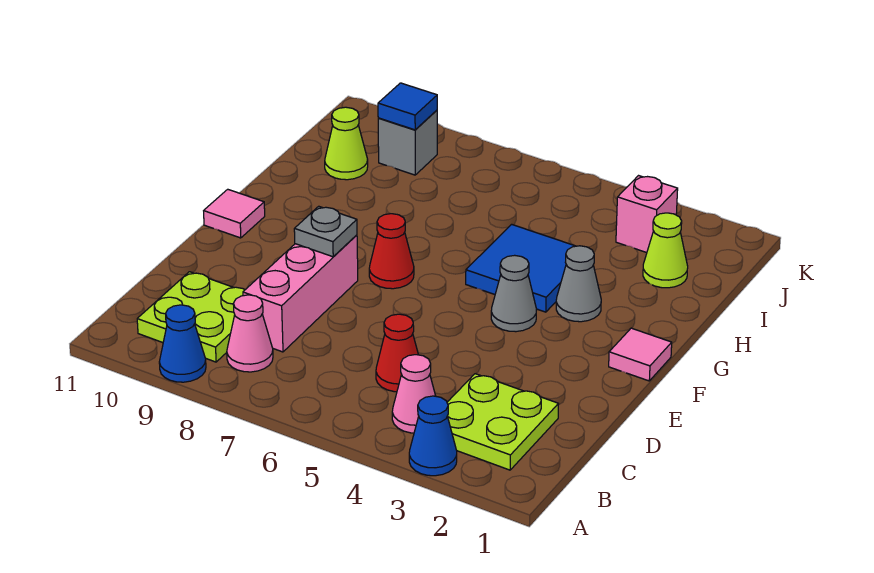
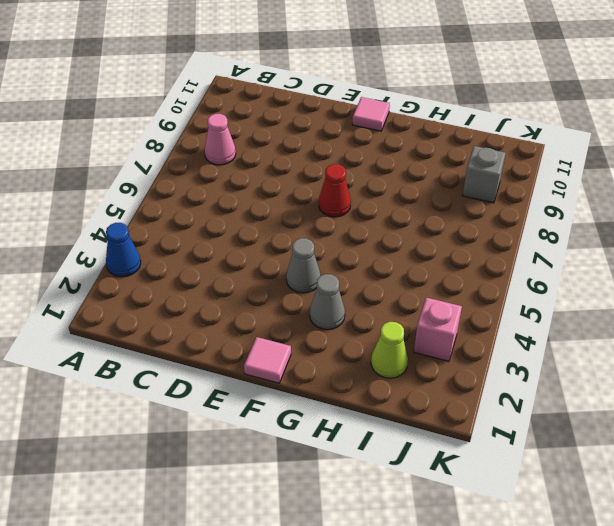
none -> blue 1x1 cone [159,305,206,382]
none -> lime 2x2 plate [447,374,558,470]
none -> pink 1x1 cone [392,355,436,433]

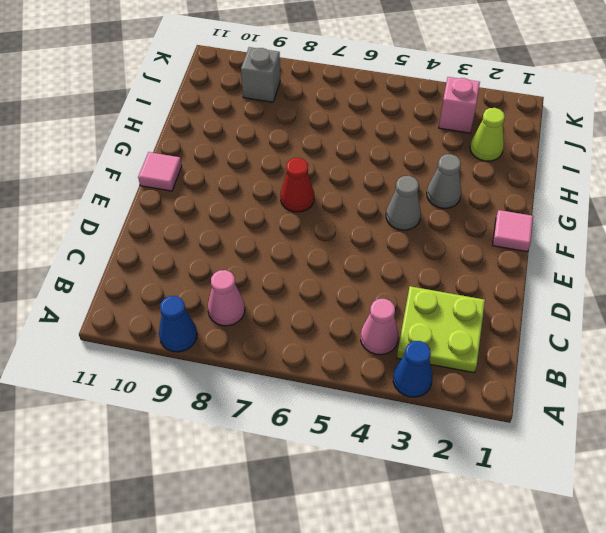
none -> lime 2x2 plate [137,272,245,362]
none -> red 1x1 cone [376,314,418,392]
none -> pink 1x3 brick [243,235,358,352]

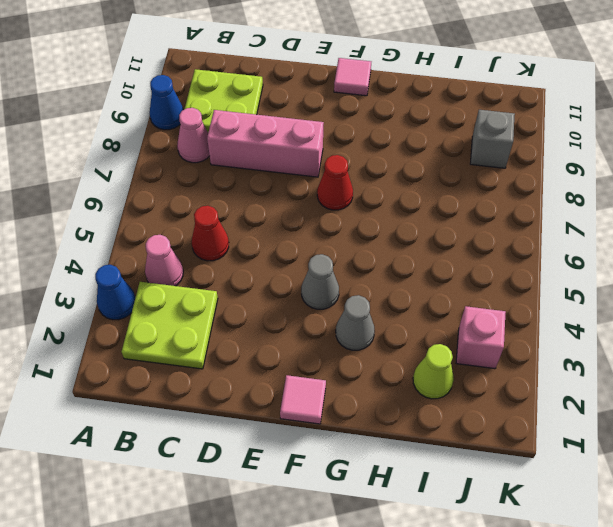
none -> blue 2x2 tile [466,224,575,312]
none -> lime 1x1 cone [325,107,368,180]
none -> grey 1x1 plate [294,206,357,257]

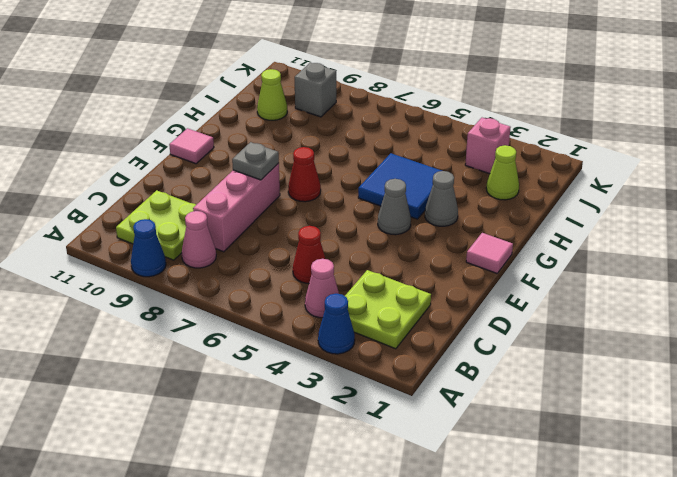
none -> blue 1x1 tile [378,83,437,130]

